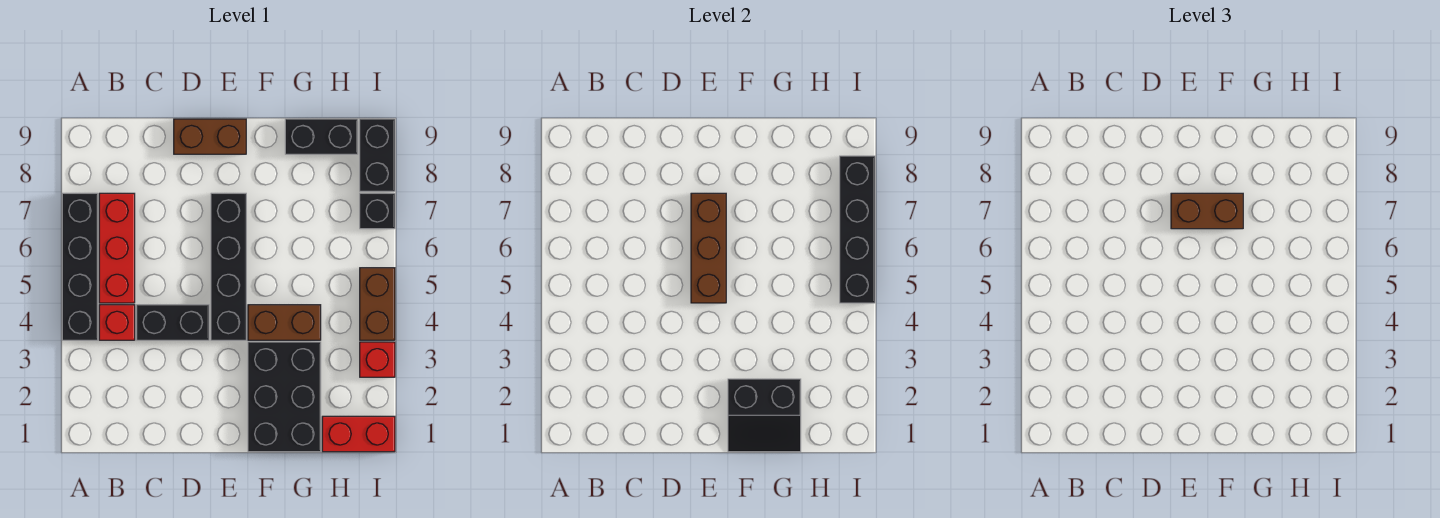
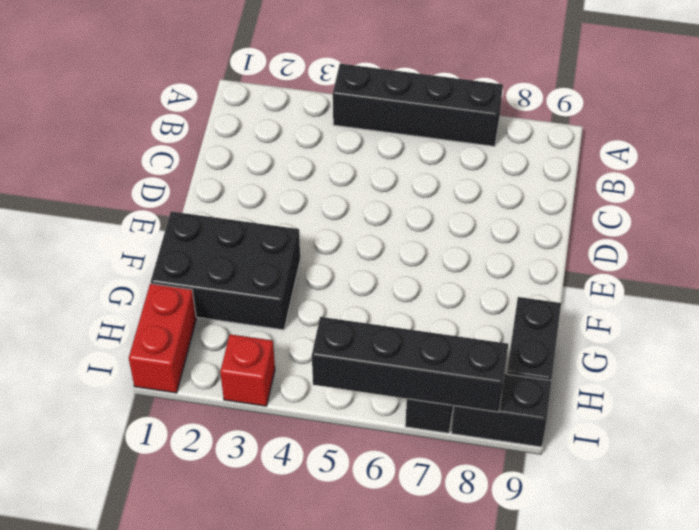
none -> red 1x1 brick [99,305,135,340]
none -> red 1x3 brick [99,193,135,303]
none -> black 1x2 brick [137,305,209,340]

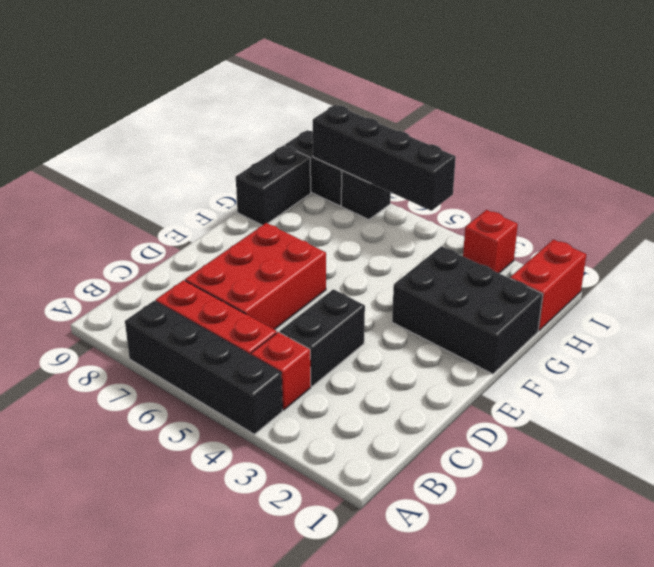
red 2x3 brick [185,223,326,330] -> black 1x4 brick [211,193,246,340]
none -> brown 1x2 brick [174,119,246,154]
none -> brown 1x2 brick [248,305,321,340]
none -> brown 1x2 brick [360,268,395,340]

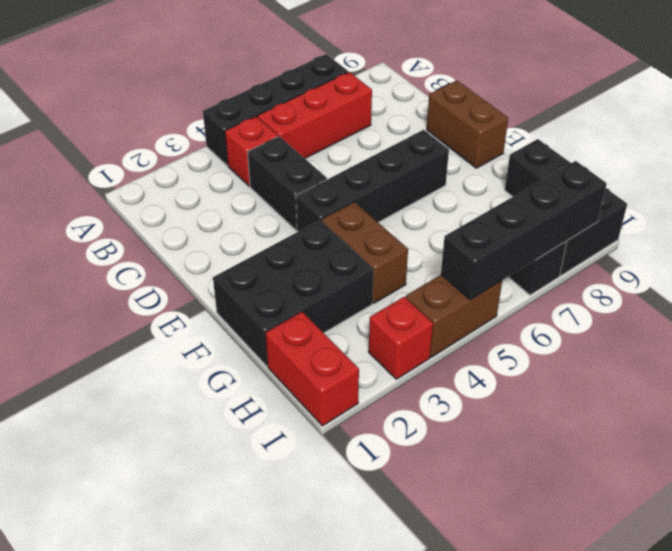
none -> brown 1x3 brick [691,193,726,303]
none -> black 2x2 slope [728,379,801,452]
none -> brown 1x2 brick [1171,193,1243,229]

